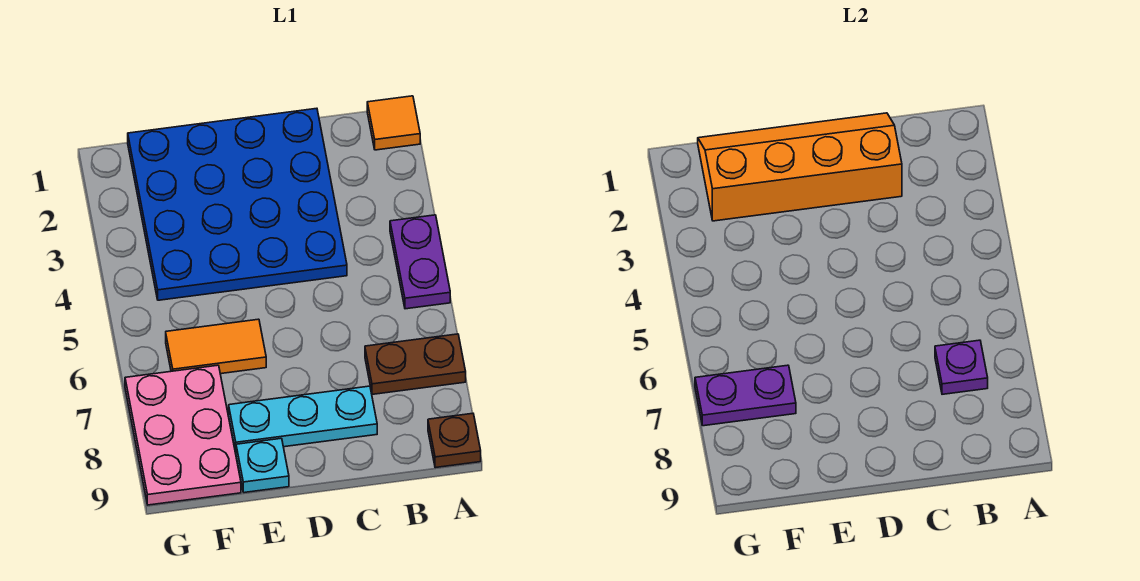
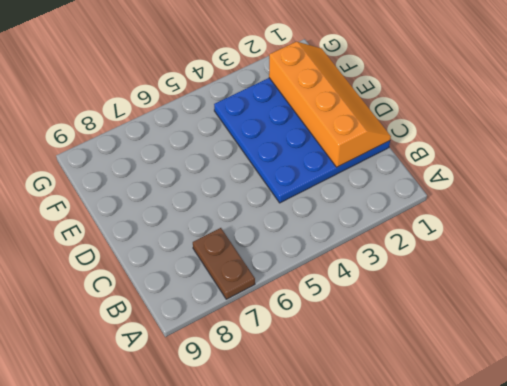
none -> orange 1x1 tile [367,96,420,150]
none -> purple 1x2 plate [390,215,450,309]
none -> brown 1x1 plate [428,413,481,468]

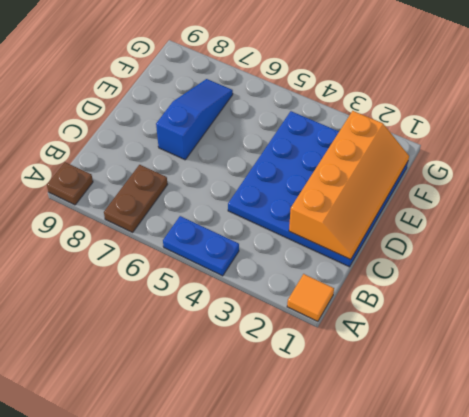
blue 1x2 plate [163,216,239,276] -> purple 1x2 plate [390,215,450,309]
blue 1x3 slope [156,79,233,160] -> pink 2x3 plate [125,365,241,505]
none -> cyan 1x3 plate [229,386,377,452]
none -> orange 1x2 tile [166,319,266,374]
none -> cyan 1x1 plate [236,438,289,493]

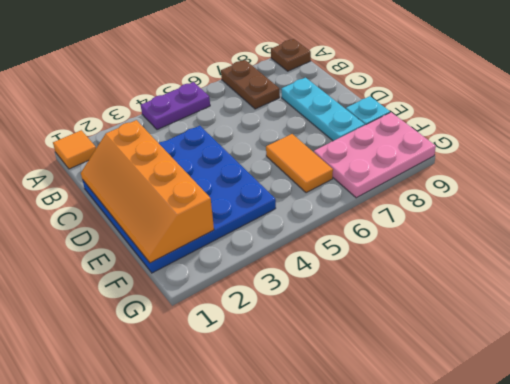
none -> purple 1x1 plate [935,340,988,394]
none -> purple 1x2 plate [695,365,796,426]

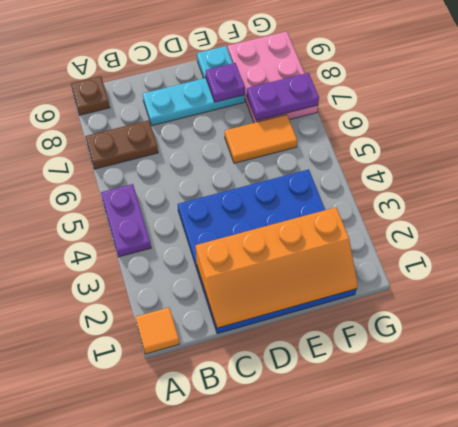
purple 1x1 plate [205,63,245,102] -> purple 1x1 plate moved to [935,340,988,394]

